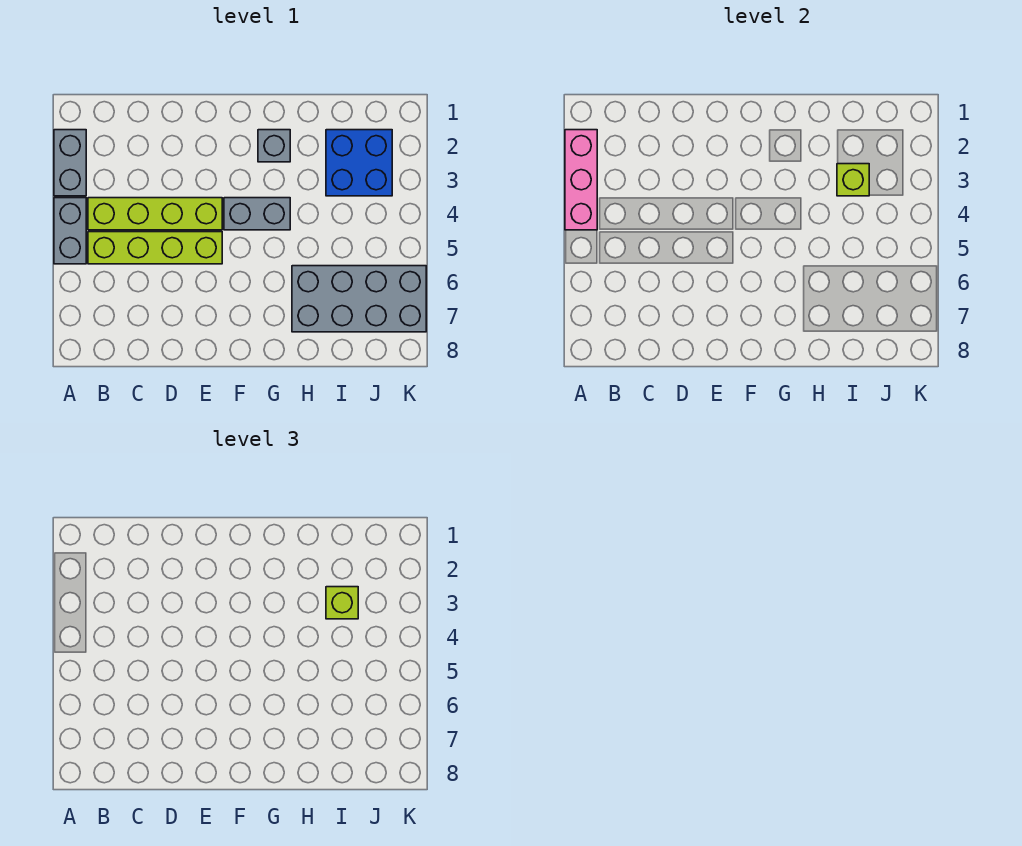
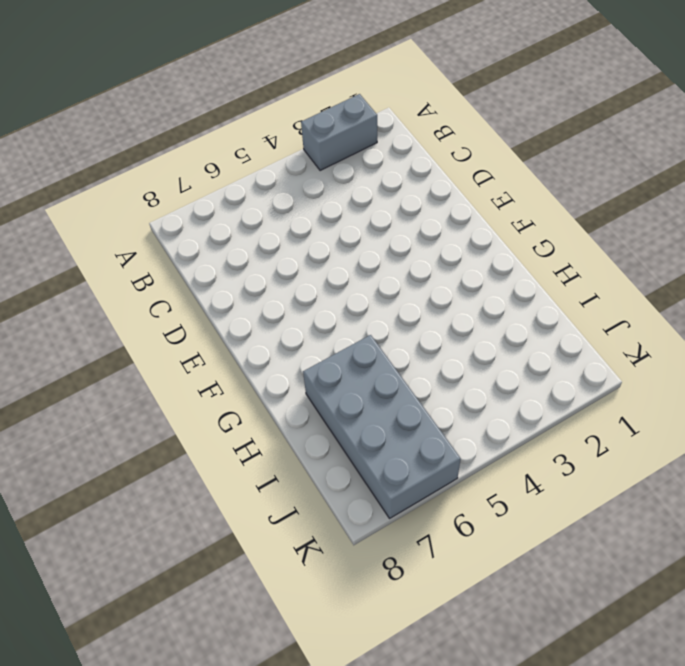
none -> grey 1x2 brick [54,198,86,264]
none -> lime 1x4 brick [88,198,222,230]

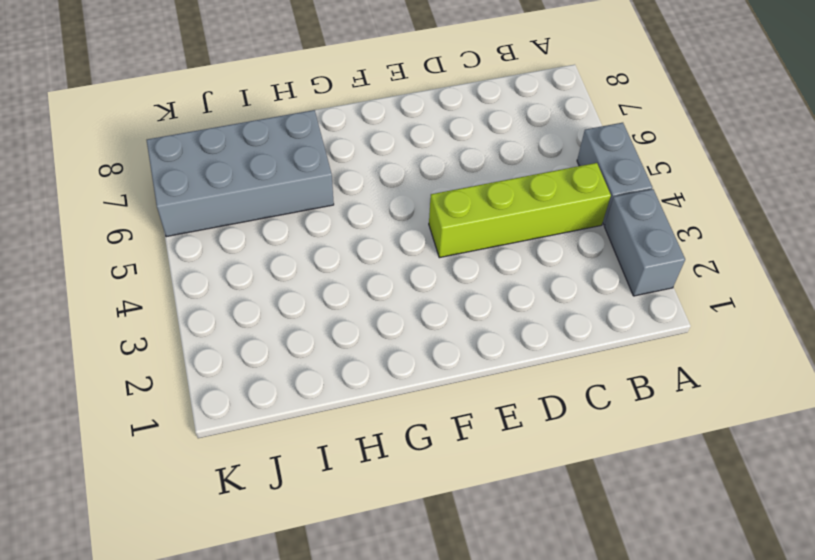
none -> lime 1x4 brick [88,232,222,264]
none -> grey 1x2 brick [224,198,290,230]

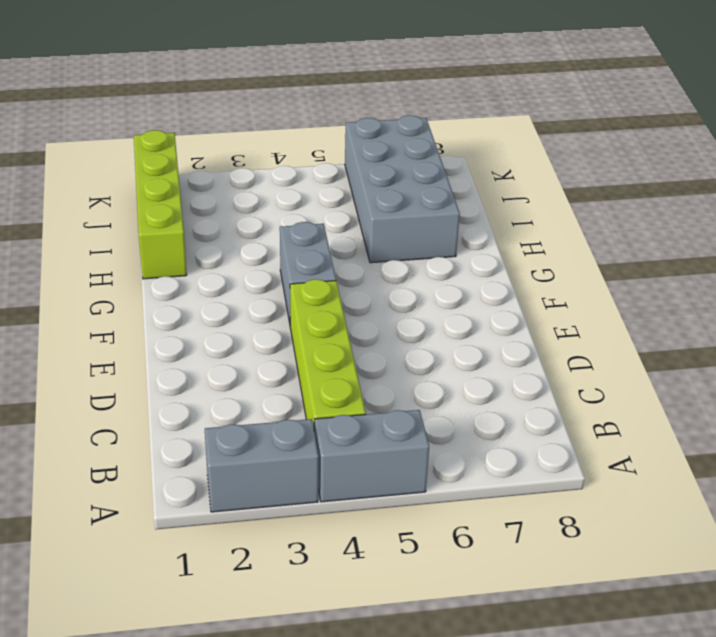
lime 1x4 brick [134,130,187,279] -> lime 1x4 brick moved to [88,232,222,264]
none -> grey 1x1 brick [258,130,290,162]
none -> blue 2x2 brick [326,130,392,196]

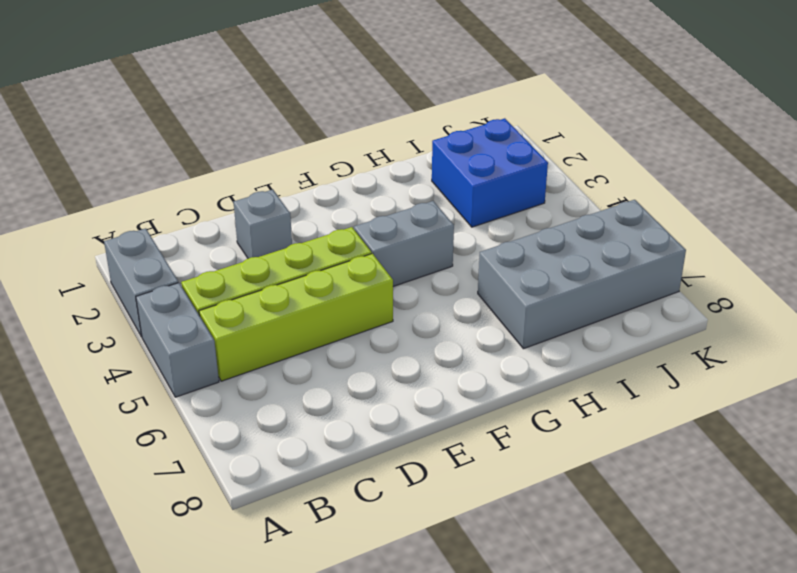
grey 1x1 brick [234,190,292,258] -> grey 1x1 brick moved to [258,130,290,162]
none -> pink 1x3 brick [565,130,597,230]
none -> lime 1x1 brick [837,164,869,196]

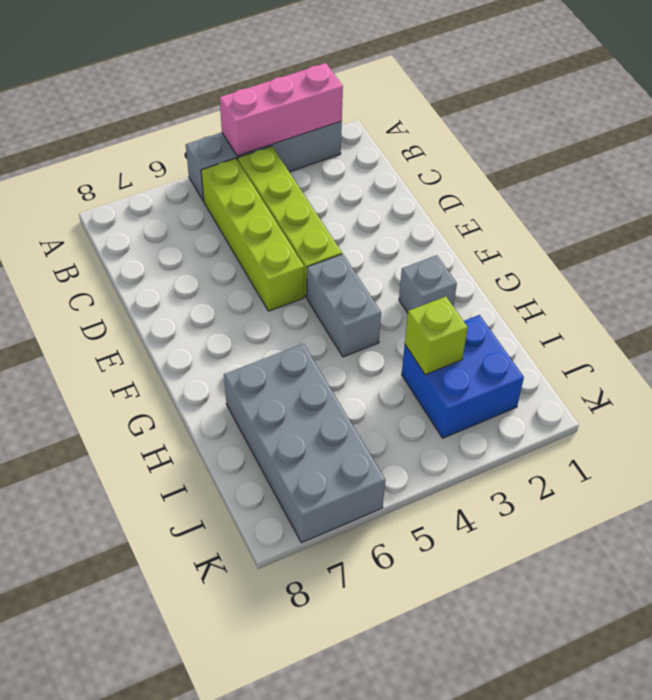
none -> lime 1x1 brick [326,587,358,619]

